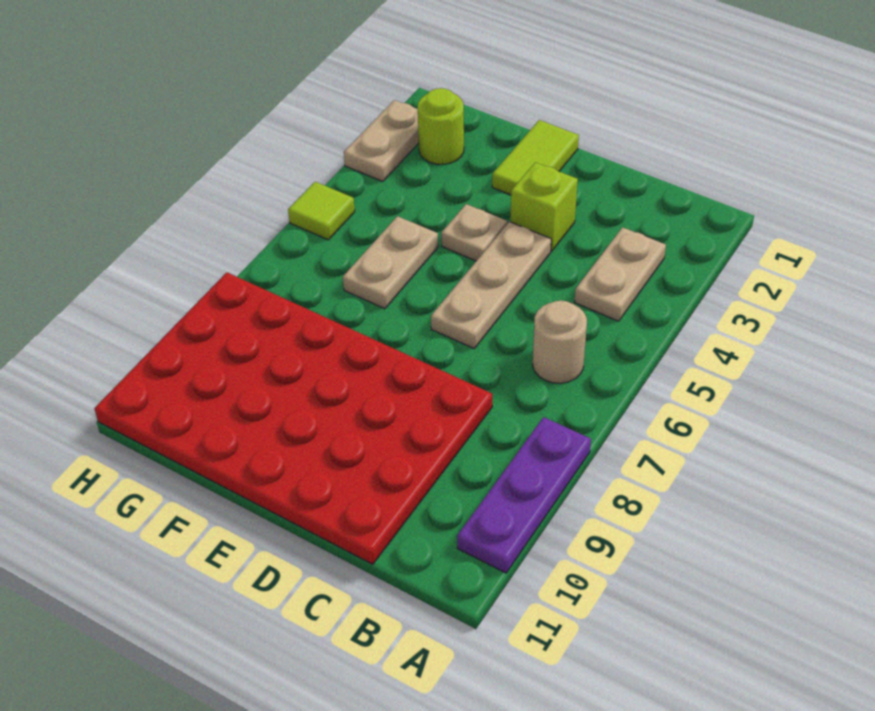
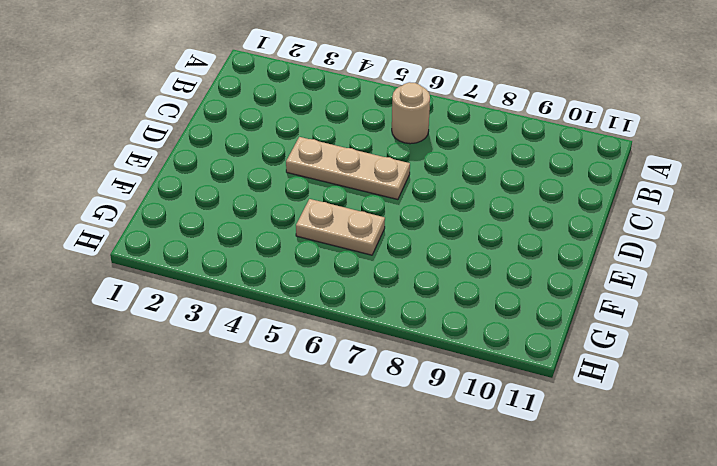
none -> purple 1x3 plate [457,417,591,573]
none -> tan 1x2 plate [575,227,666,321]
none -> red 4x6 plate [94,272,492,564]

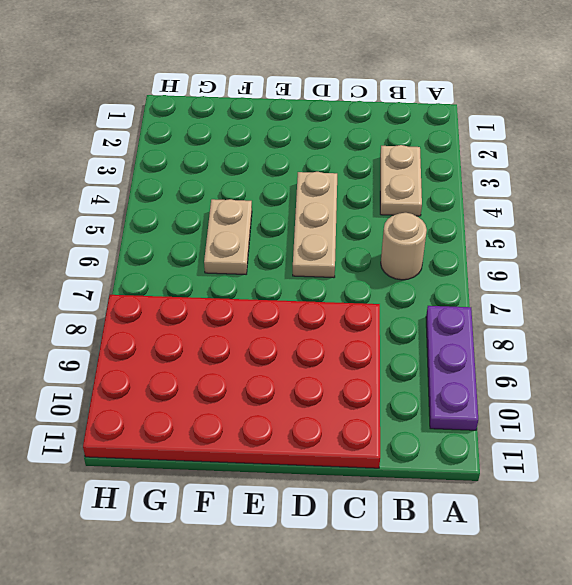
none -> lime 1x1 brick [511,162,578,251]
none -> lime 1x2 tile [492,120,579,195]
none -> tan 1x1 plate [441,204,507,261]

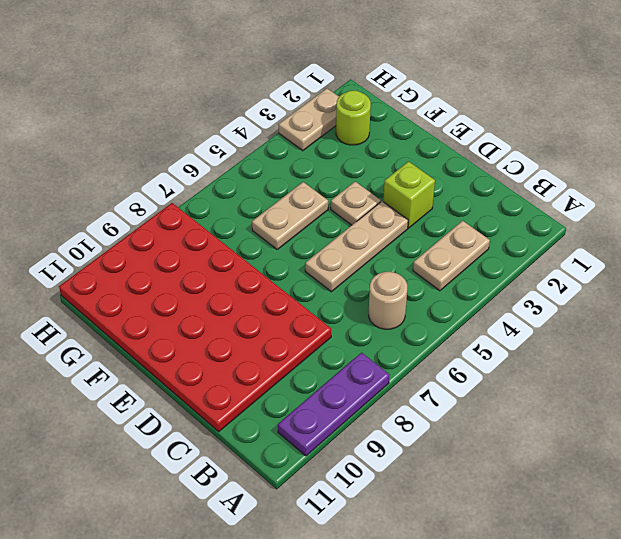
none -> lime 1x2 tile [492,120,579,195]
none -> lime 1x1 tile [288,182,355,240]

